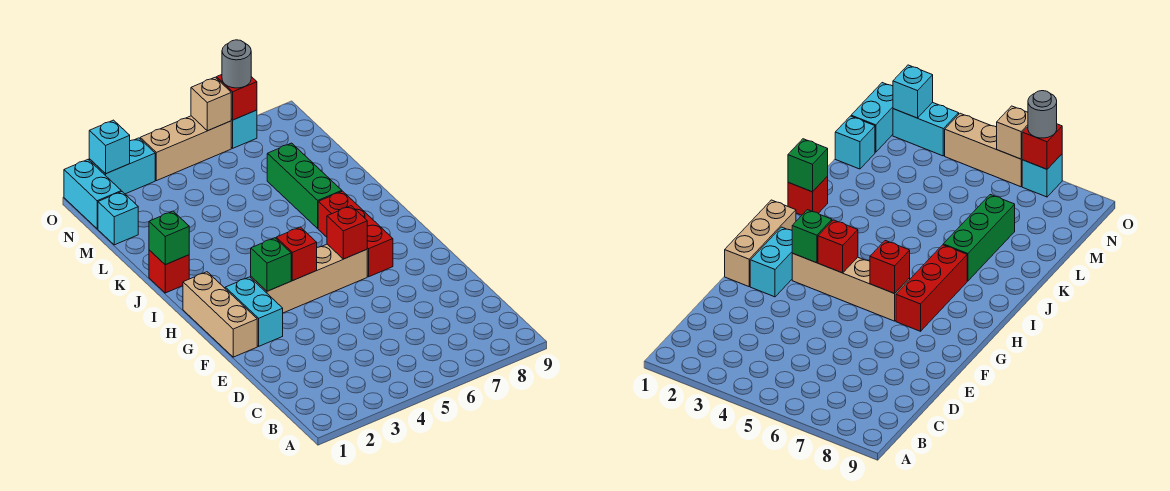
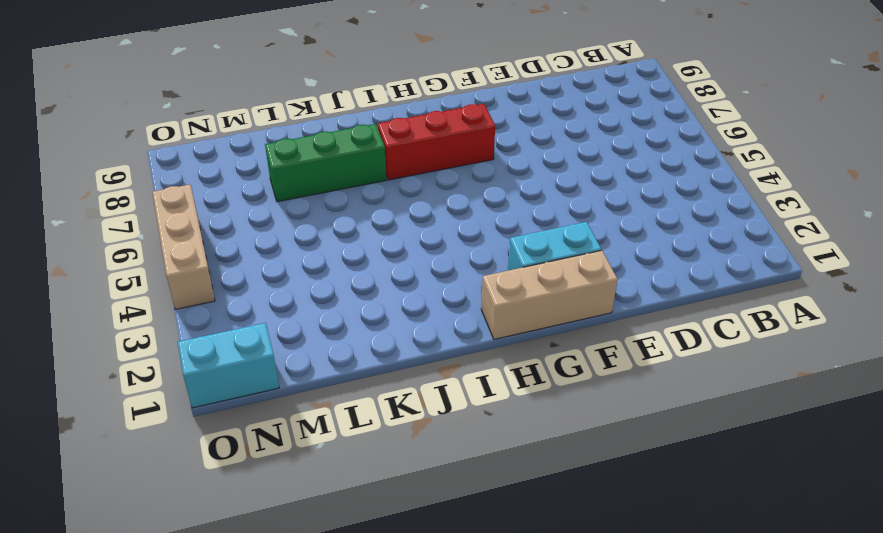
none -> tan 1x4 brick [251,244,367,313]
none -> red 1x1 brick [149,250,189,293]
none -> cyan 1x1 brick [98,192,138,245]

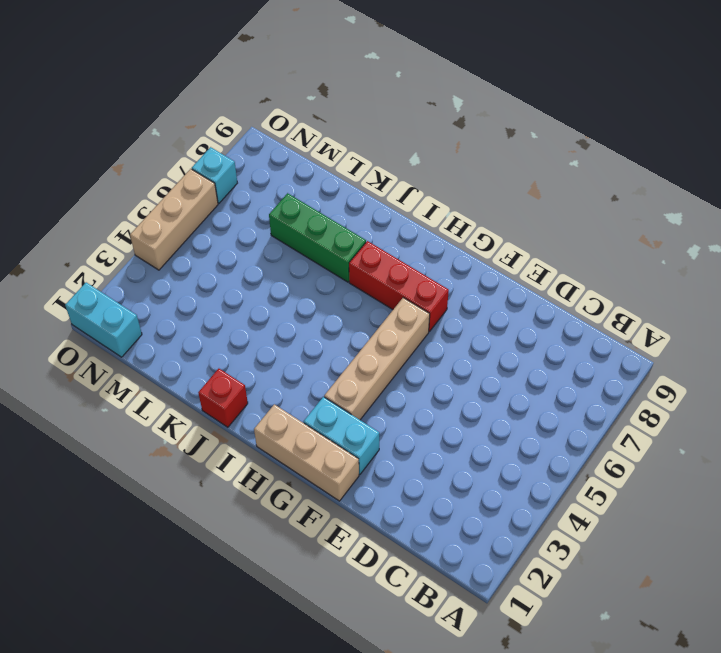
none -> cyan 1x1 brick [98,192,138,245]
none -> cyan 1x2 brick [89,138,155,194]
none -> green 1x1 brick [251,238,291,291]

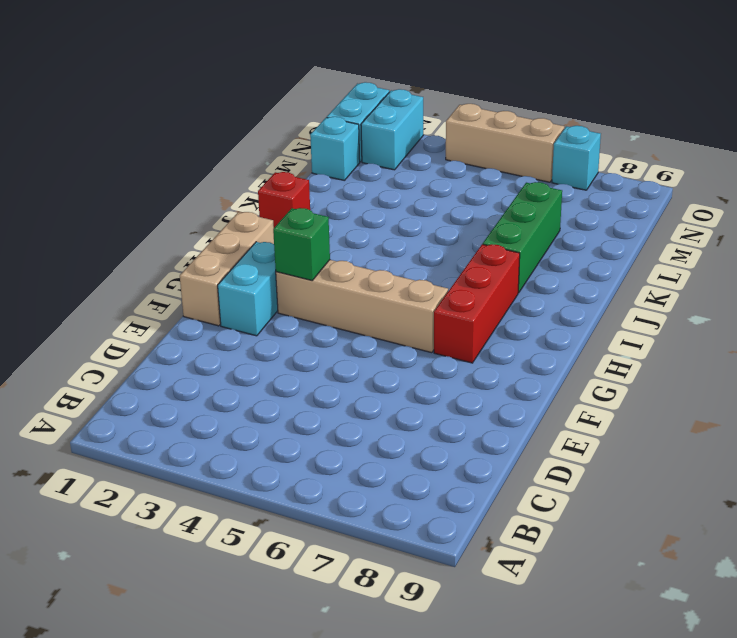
cyan 1x2 brick [361,89,423,170] -> cyan 1x2 brick turned to [89,138,155,194]
none -> red 1x1 brick [276,227,317,280]
none -> red 1x1 brick [327,206,367,259]
none -> green 1x1 brick [149,211,189,265]

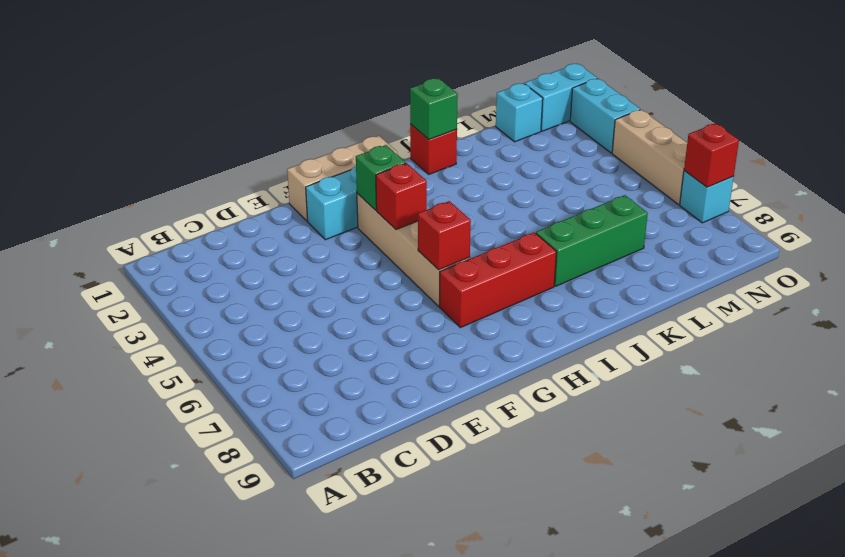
none -> cyan 1x1 brick [89,120,130,174]
none -> tan 1x1 brick [191,77,231,131]
none -> grey 1x1 round brick [222,40,251,88]

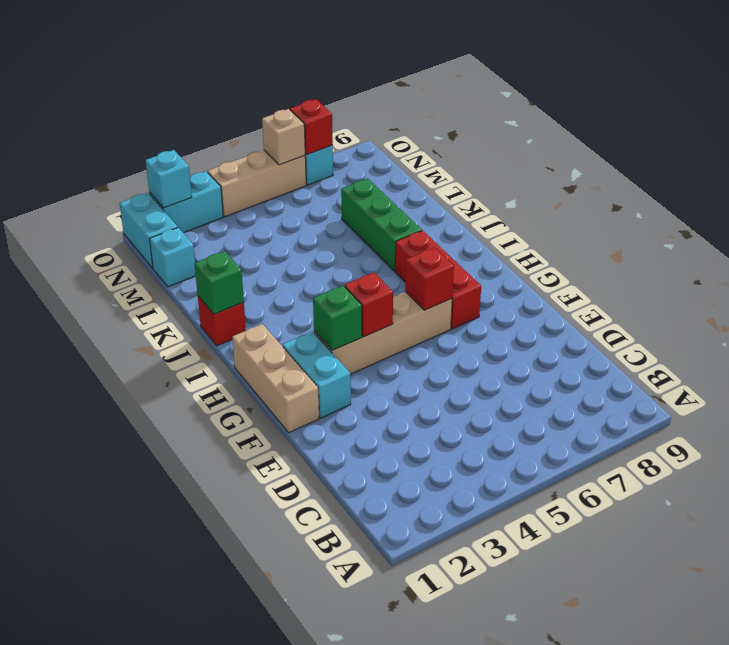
none -> grey 1x1 round brick [222,40,251,88]

